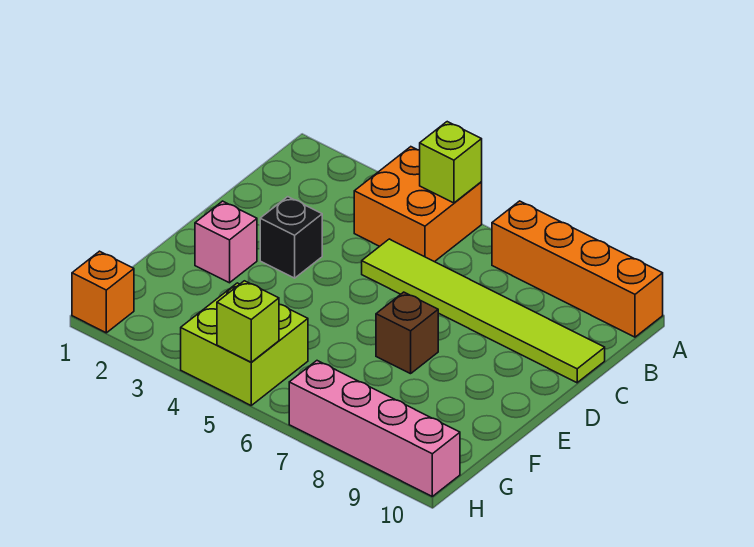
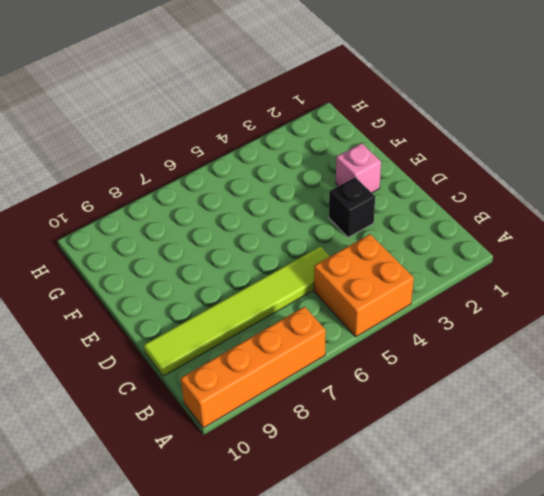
none -> brown 1x1 brick [376,292,438,374]
none -> lime 2x2 brick [181,283,308,405]

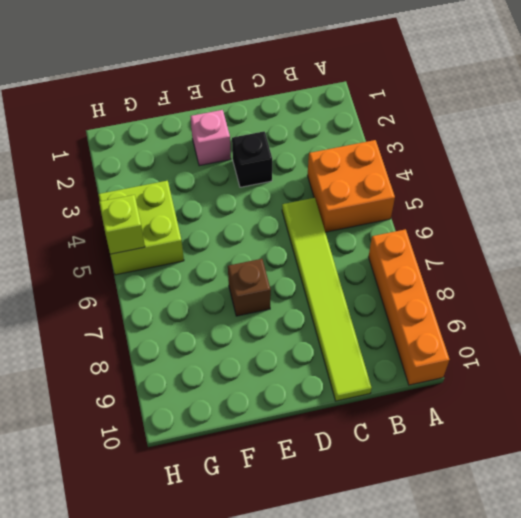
none -> orange 1x1 brick [72,251,134,333]
none -> pink 1x4 brick [289,361,460,496]

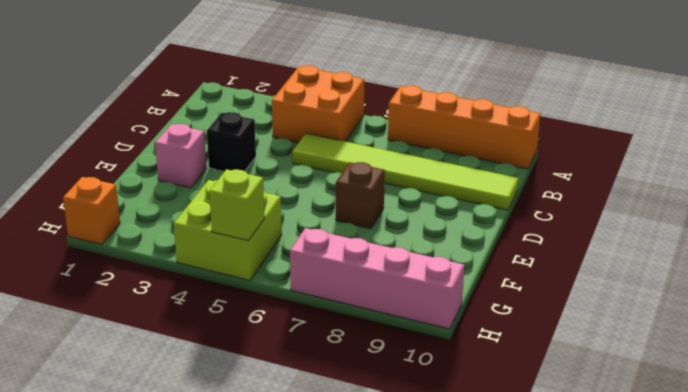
none -> lime 1x1 brick [420,122,482,203]

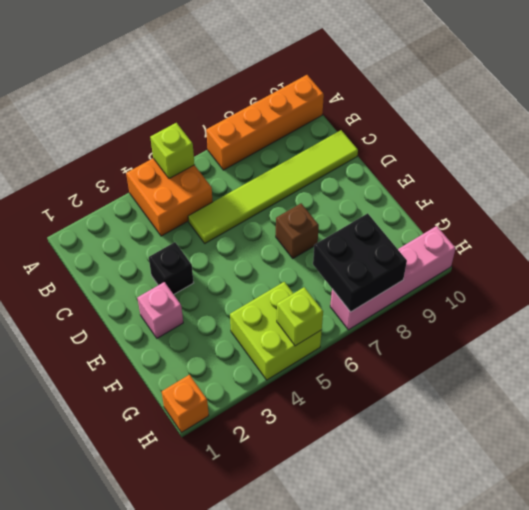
black 2x2 brick [313,213,407,312] -> none

